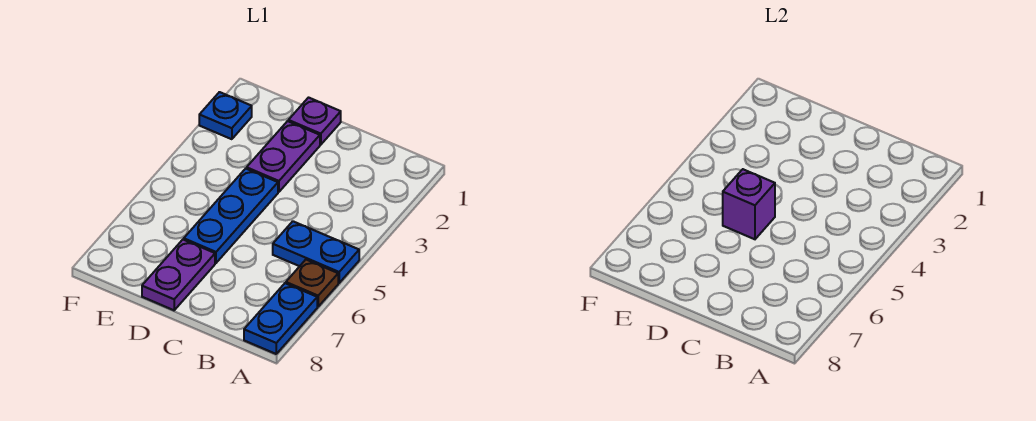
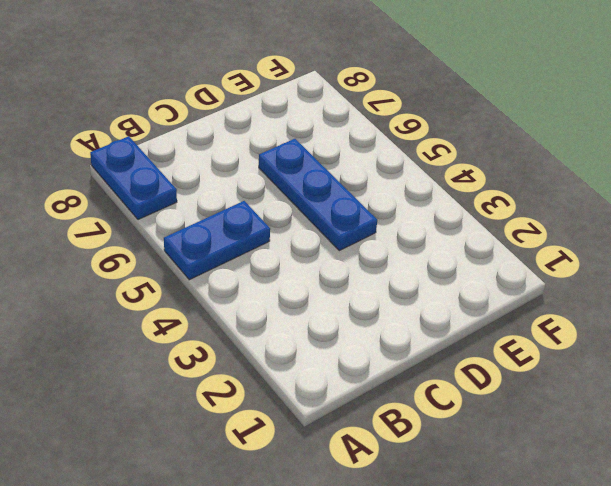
none -> brown 1x1 plate [286,260,338,307]
none -> purple 1x1 plate [288,98,341,145]

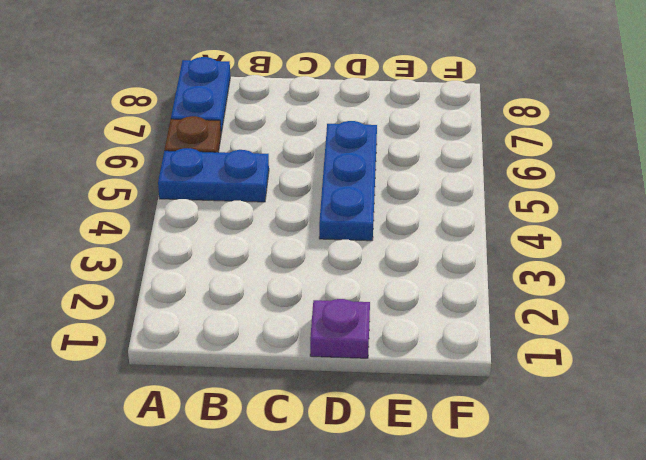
none -> purple 1x2 plate [247,121,320,192]
none -> purple 1x2 plate [142,240,215,310]

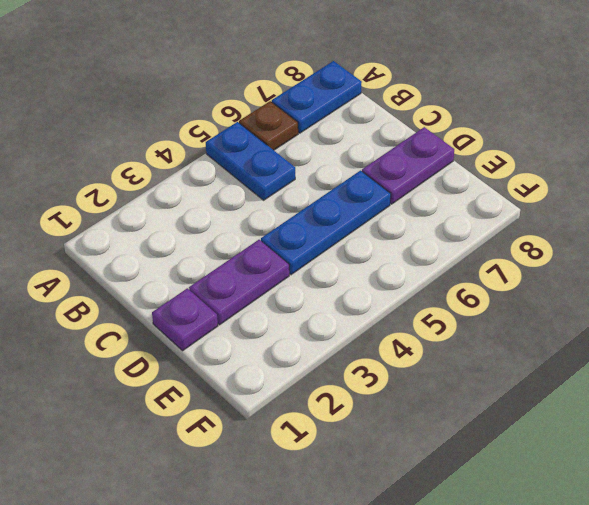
none -> blue 1x1 plate [199,92,252,139]
none -> purple 1x1 brick [723,169,775,239]

